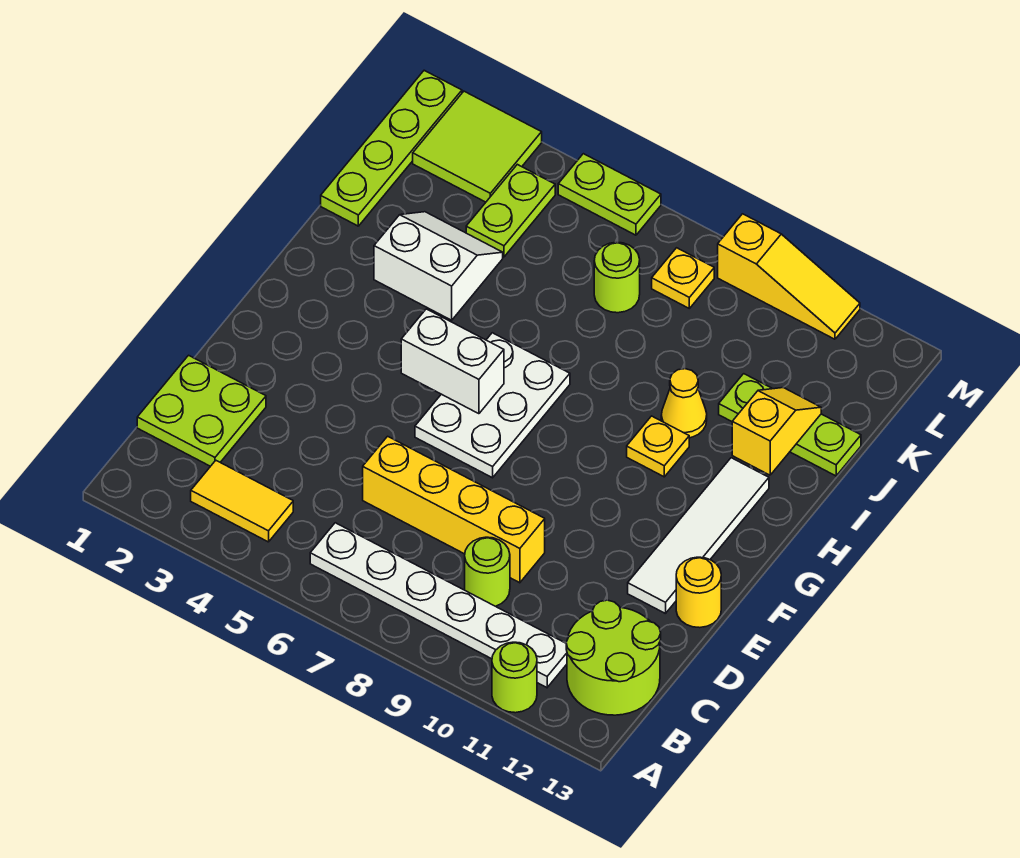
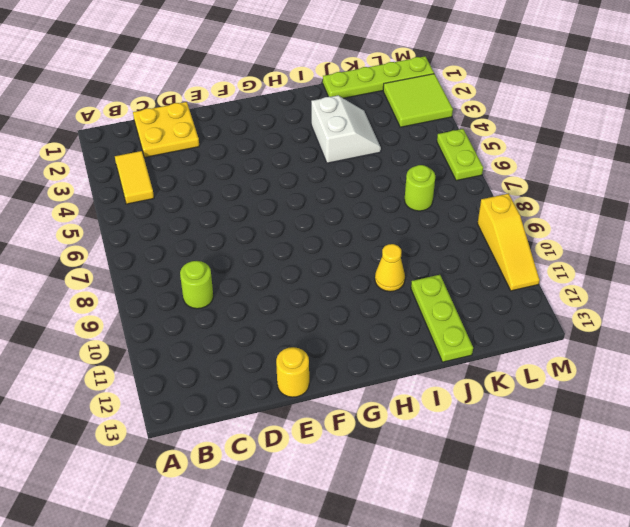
yellow 2x2 plate [133,102,199,157] -> lime 2x2 plate [137,355,266,466]
none -> lime 1x1 round brick [492,642,537,713]
none -> white 1x6 plate [310,523,567,688]
none -> lime 2x2 round brick [566,600,661,715]

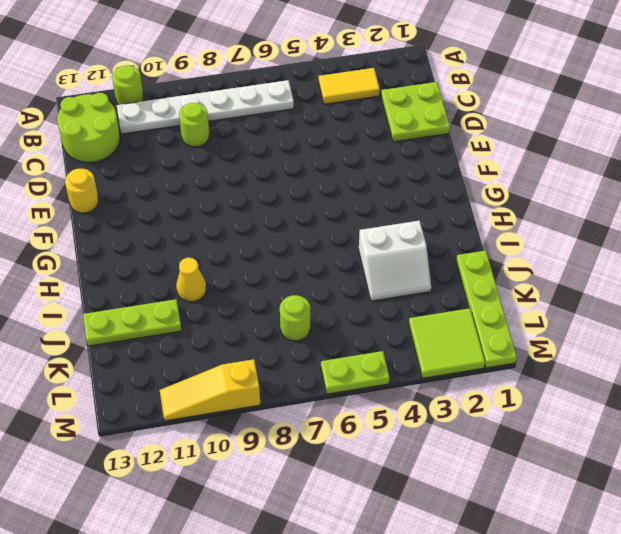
none -> yellow 1x4 brick [363,436,545,583]
none -> white 1x4 tile [628,458,769,614]
none -> white 2x3 plate [415,333,570,478]

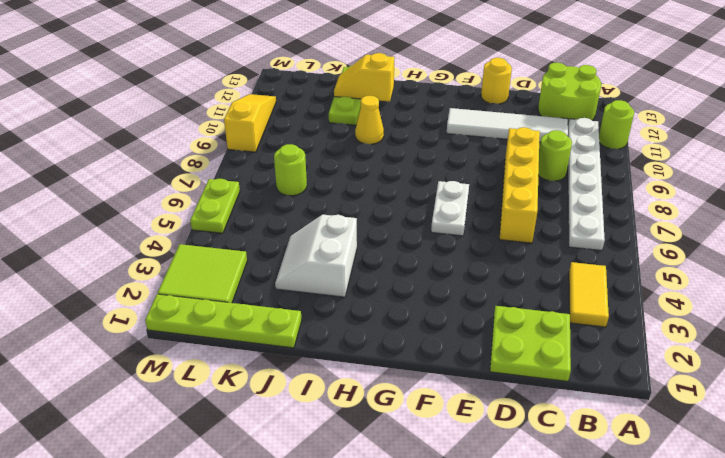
white 1x4 tile [447,108,568,142] -> white 1x4 tile moved to [628,458,769,614]
white 1x2 plate [431,181,469,236] -> white 2x3 plate [415,333,570,478]
none -> yellow 1x1 plate [627,416,689,477]
none -> lime 1x2 plate [466,164,555,257]
none -> yellow 1x1 plate [652,248,714,308]

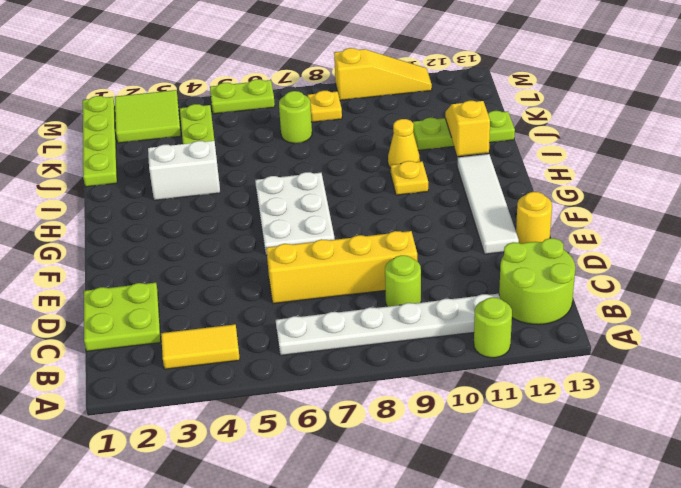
none -> white 1x2 brick [401,309,504,414]

